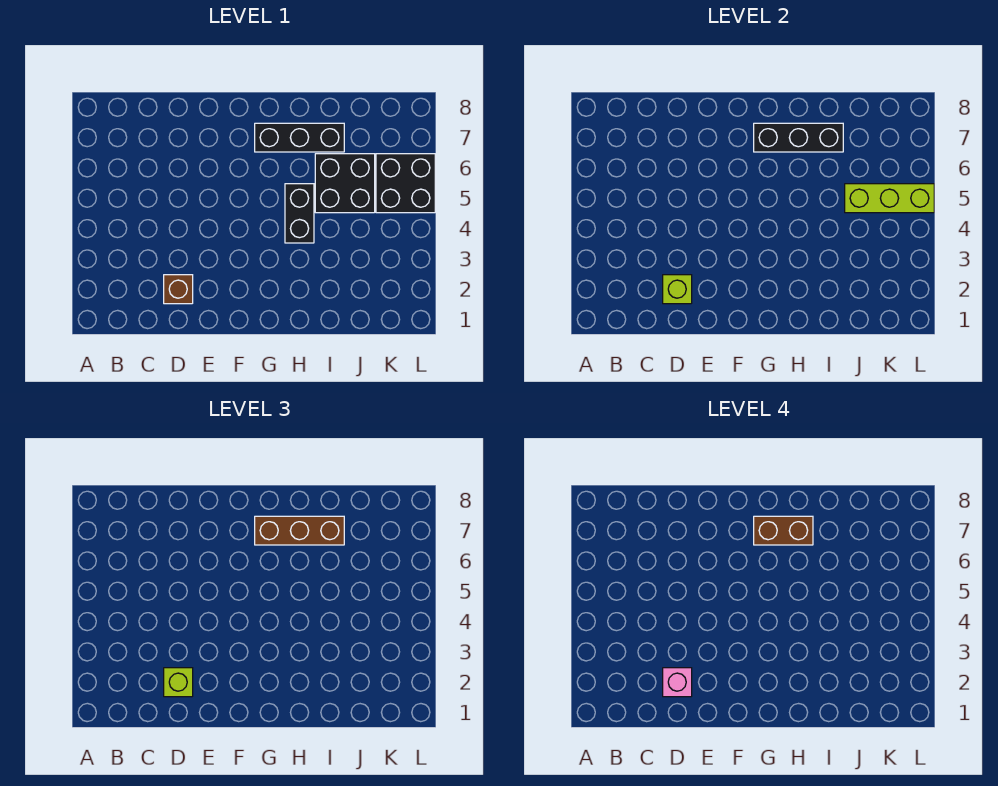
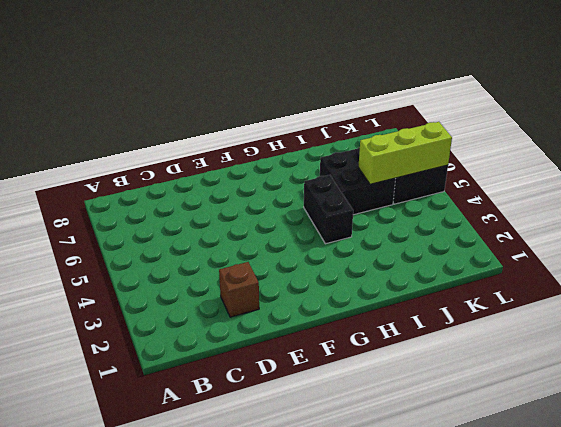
none -> black 1x3 brick [255,123,344,152]
none -> lime 1x1 brick [663,275,692,304]
none -> black 1x3 brick [754,123,843,152]

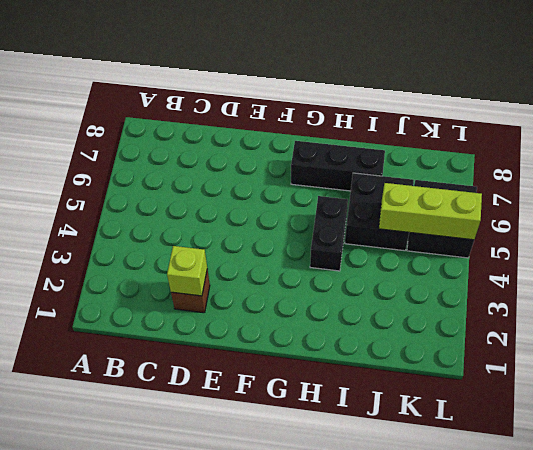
none -> black 1x3 brick [754,123,843,152]
none -> lime 1x1 brick [164,668,193,697]
none -> brown 1x3 brick [255,516,344,545]

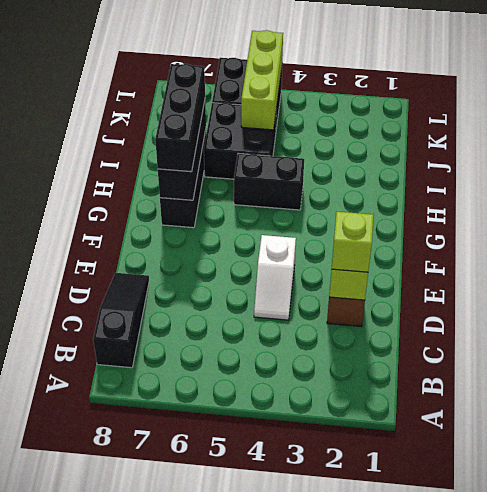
black 1x3 slope [93,273,149,368] -> none
white 1x2 slope [254,235,296,320] -> none
black 1x3 brick [155,64,205,172] -> brown 1x3 brick [255,516,344,545]
none -> pink 1x1 brick [663,668,692,697]
none -> brown 1x2 brick [754,516,813,545]

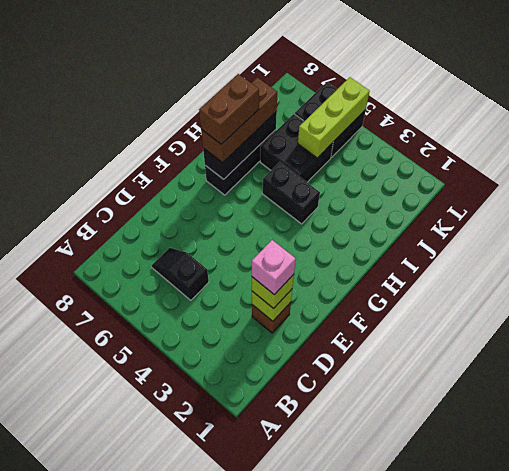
black 1x2 slope [152,248,209,300] -> none

